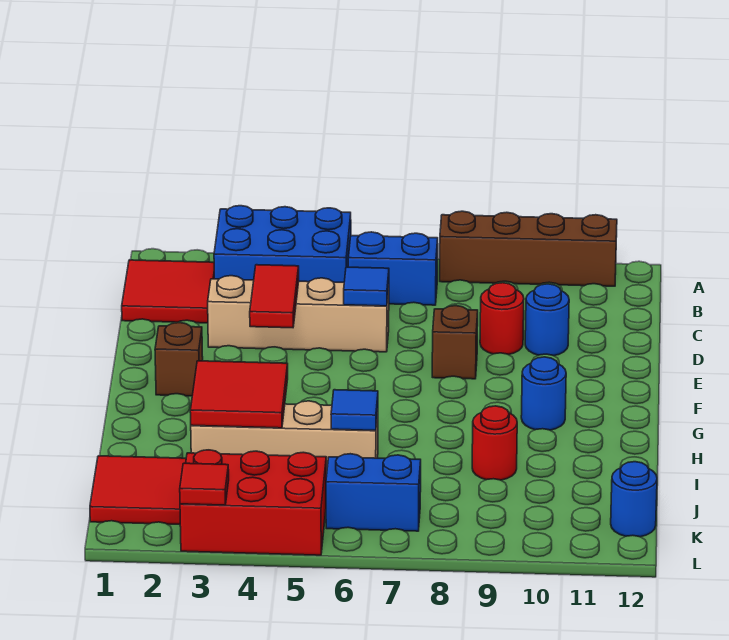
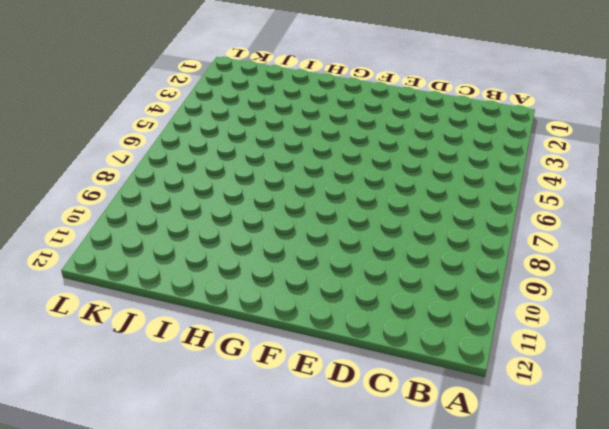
none -> blue 2x3 brick [214,206,351,282]
none -> brown 1x4 brick [440,211,617,286]
none -> red 2x2 tile [122,260,214,323]

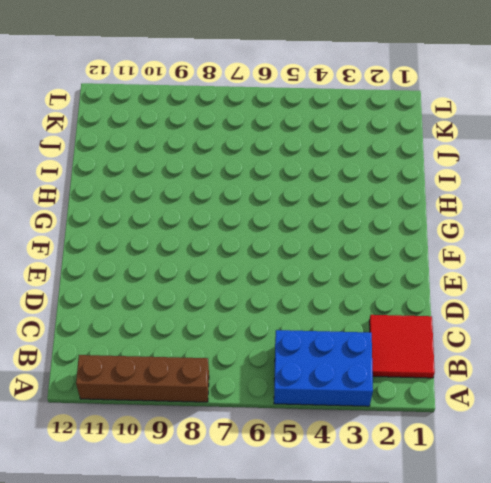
none -> blue 1x2 brick [348,232,438,305]
none -> tan 1x4 brick [208,276,389,352]
none -> red 1x1 round brick [480,283,524,355]

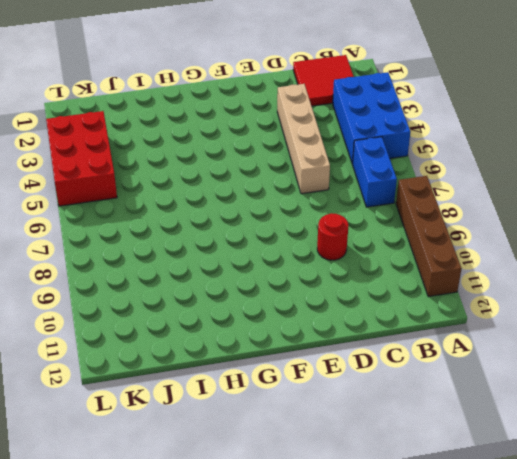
none -> blue 1x1 round brick [525,284,569,356]
none -> brown 1x1 brick [432,306,478,379]
none -> brown 1x1 brick [155,322,203,396]

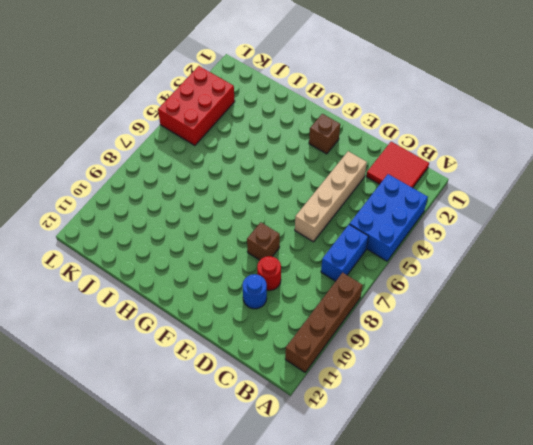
none -> blue 1x1 round brick [521,357,566,430]
none -> tan 1x4 brick [191,401,378,476]
none -> red 1x1 round brick [472,406,517,480]

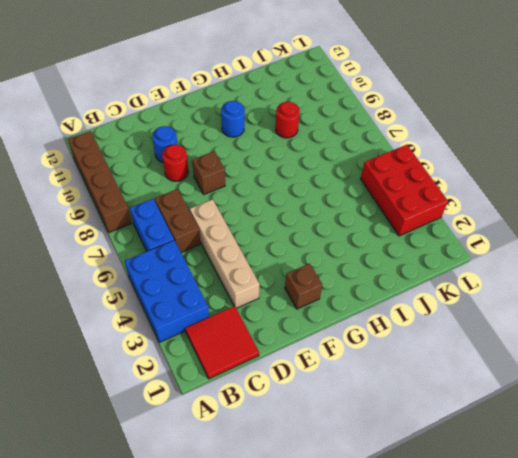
brown 1x2 brick [155,189,200,252] -> none
none -> tan 1x4 brick [191,401,378,476]
none -> red 2x2 tile [90,456,186,525]
none -> blue 1x2 brick [326,454,421,531]

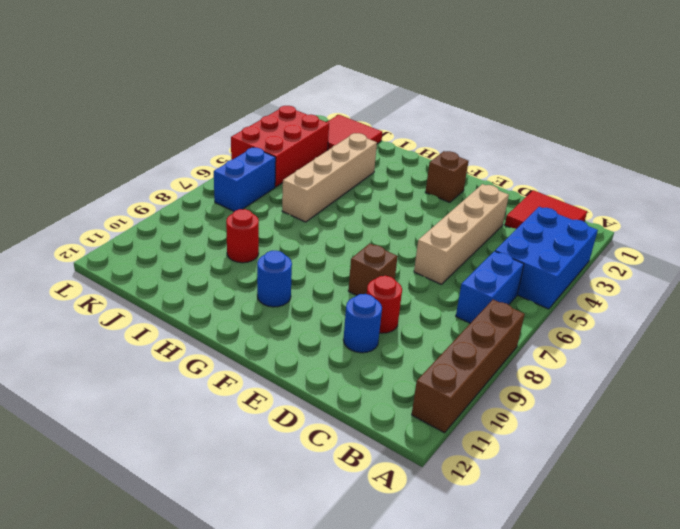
none -> blue 1x1 round brick [611,462,657,537]
none -> red 1x2 tile [250,265,299,328]
none -> blue 1x1 tile [344,267,389,306]

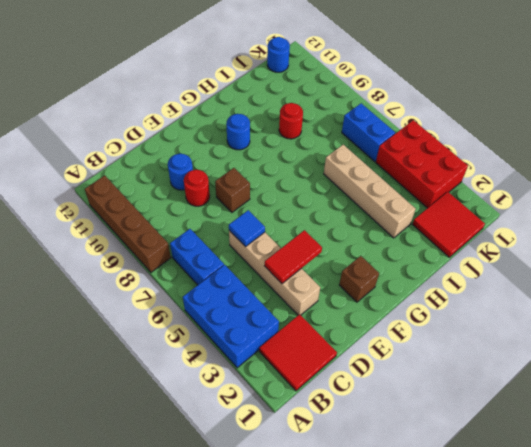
none -> red 2x2 tile [190,361,288,428]
none -> blue 1x1 tile [331,390,378,431]
none -> red 1x1 tile [180,463,229,505]

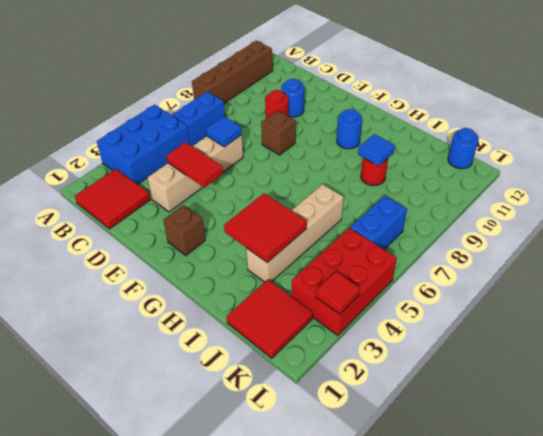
blue 1x1 tile [358,134,395,166] -> blue 1x1 tile moved to [331,390,378,431]

